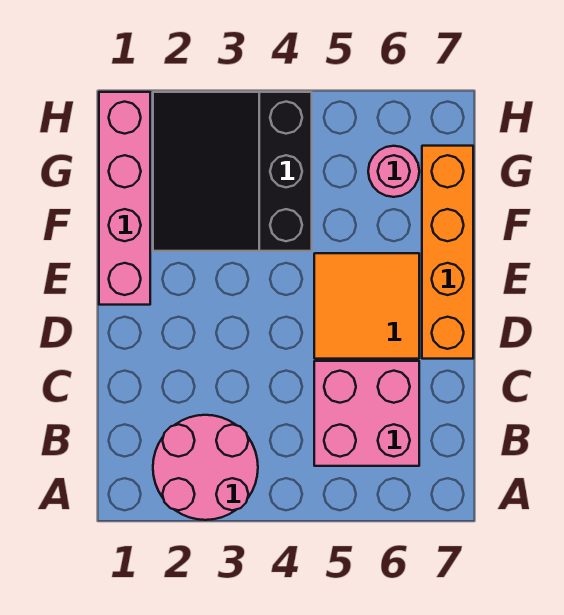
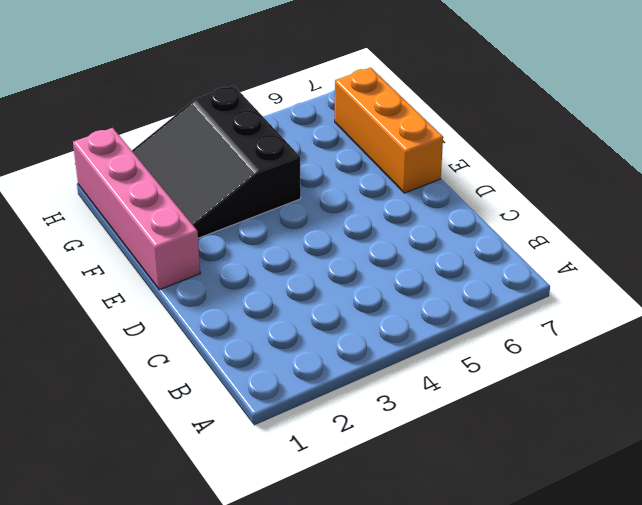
orange 1x3 brick [335,68,443,193] -> orange 1x4 brick [422,146,473,359]
none -> pink 2x2 round brick [153,415,258,520]
none -> pink 2x2 brick [314,361,419,466]

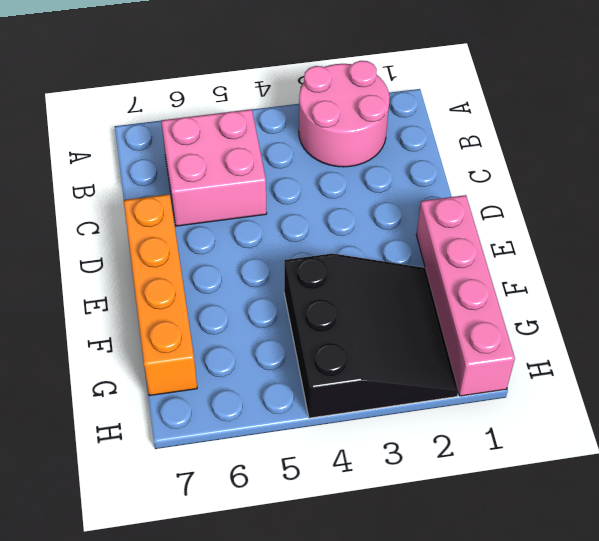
none -> orange 2x2 tile [314,253,419,359]
none -> pink 1x1 round brick [368,146,419,197]

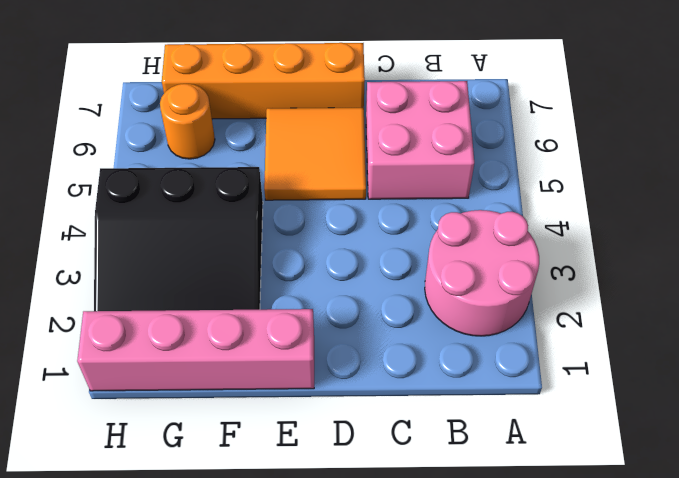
orange 1x1 round brick [160,84,215,159] -> pink 1x1 round brick [368,146,419,197]

